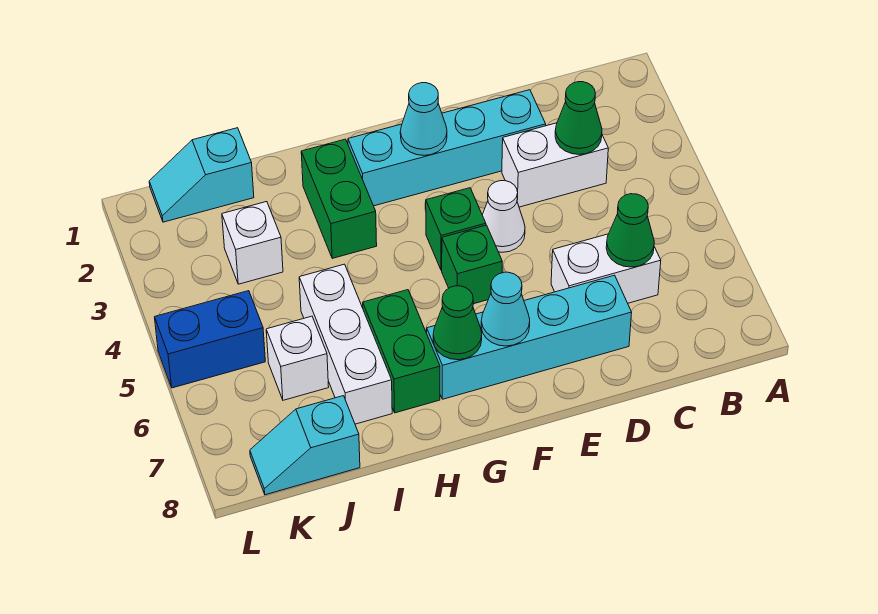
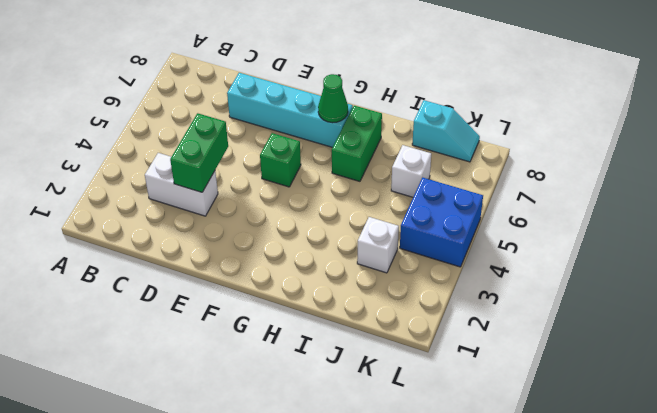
green 1x2 brick [170,113,228,192] -> green 1x2 brick moved to [301,139,377,258]
blue 2x2 brick [400,178,483,267] -> blue 1x2 brick [155,291,265,388]
none -> white 1x2 brick [551,234,661,303]
none -> cyan 1x4 brick [348,90,546,206]
none -> white 1x1 cone [482,181,525,252]

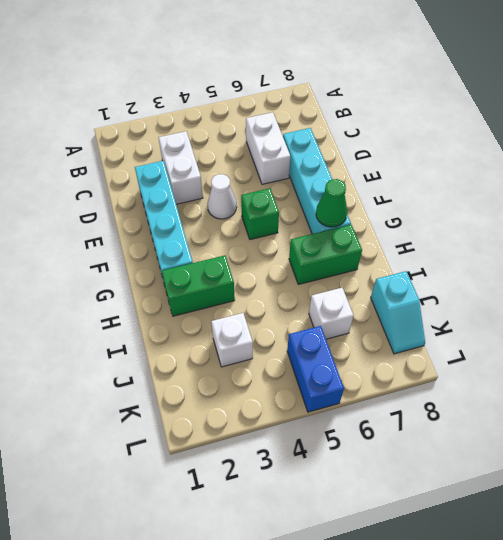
none -> green 1x1 brick [426,188,486,270]
none -> white 1x3 brick [299,264,392,424]
none -> cyan 1x2 slope [149,128,254,222]

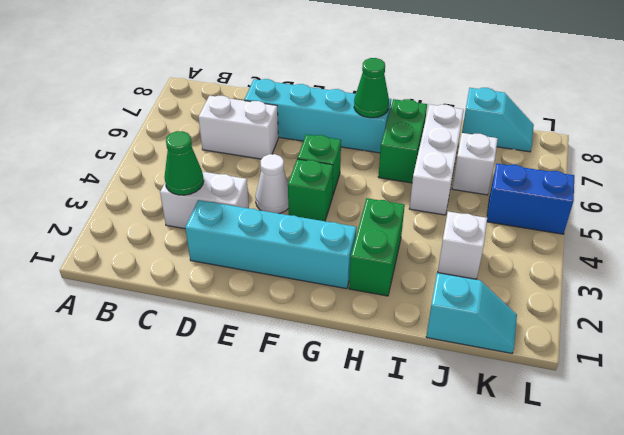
none -> green 1x1 cone [606,194,654,267]
none -> cyan 1x1 cone [400,83,447,155]
none -> cyan 1x1 cone [481,272,530,346]

